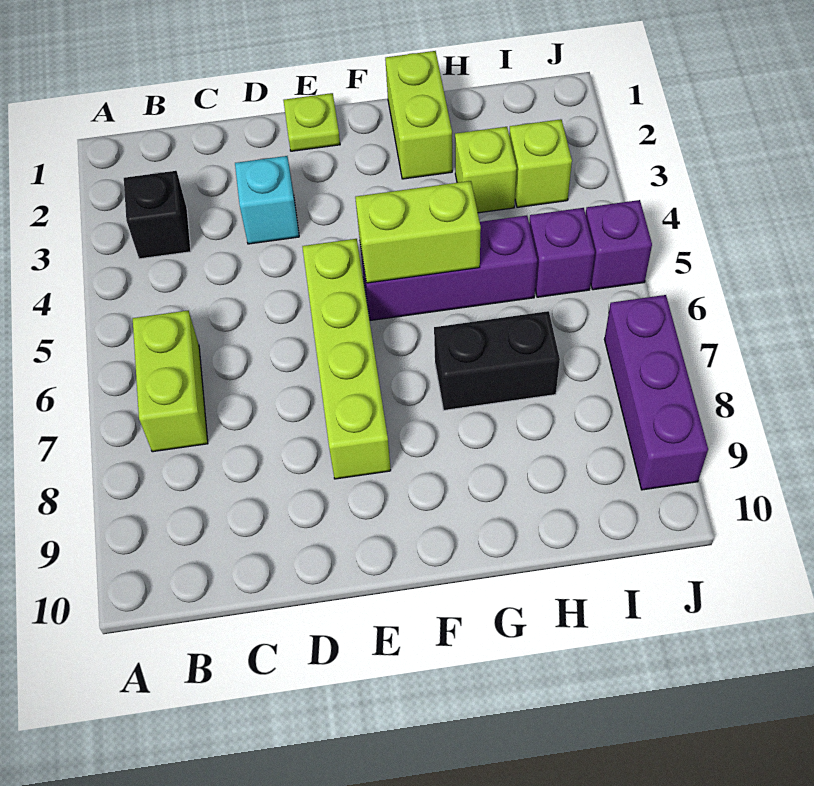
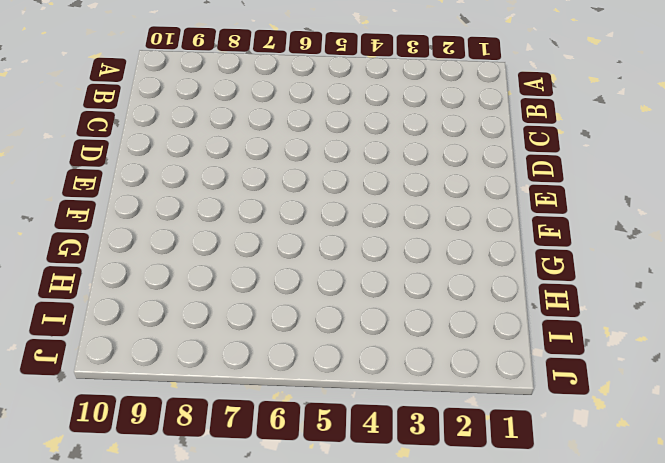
none -> black 1x1 brick [124,171,191,259]
none -> lime 1x2 brick [133,311,208,452]
none -> cyan 1x1 brick [235,156,299,244]

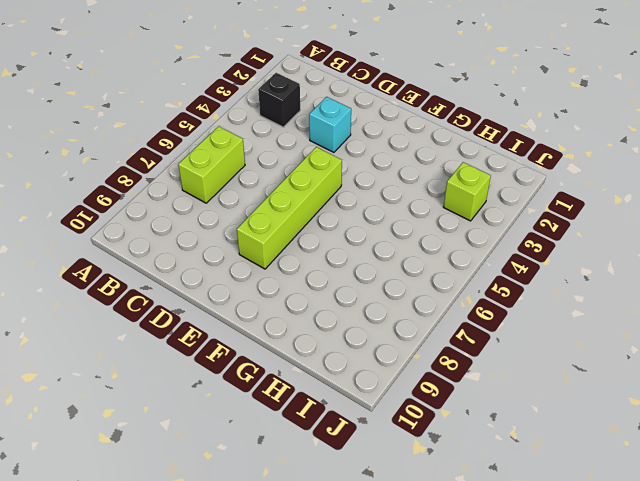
none -> lime 1x1 plate [283,93,340,151]
none -> purple 1x3 brick [360,215,537,320]
none -> lime 1x2 brick [385,51,452,179]

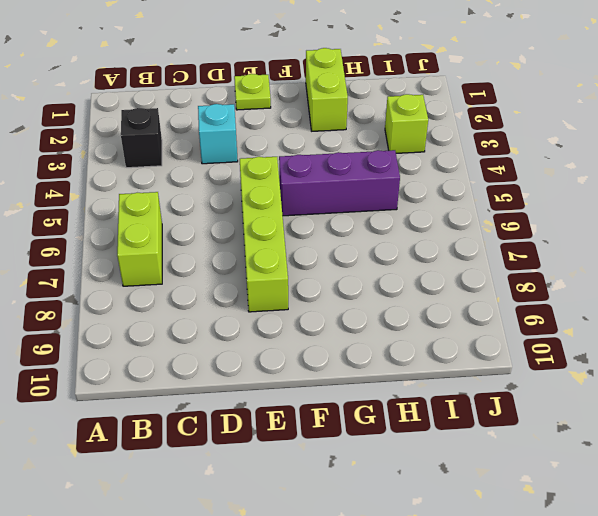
none -> black 1x2 brick [434,311,560,410]
none -> lime 1x1 brick [455,127,517,213]
none -> purple 1x1 brick [529,208,595,297]

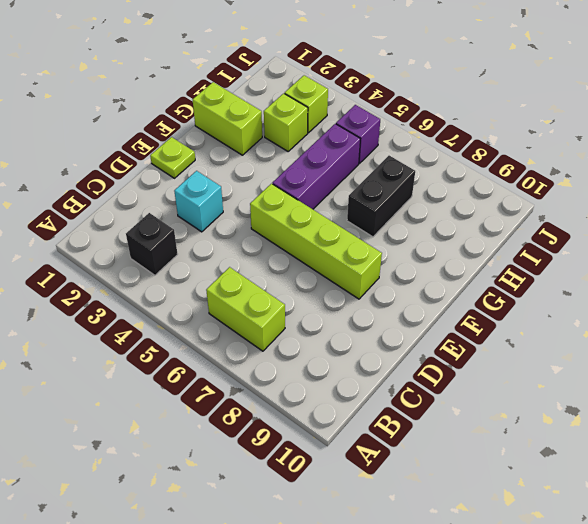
none -> purple 1x1 brick [586,200,652,290]
none -> purple 1x3 brick [604,295,708,490]
none -> lime 1x2 brick [355,181,481,283]

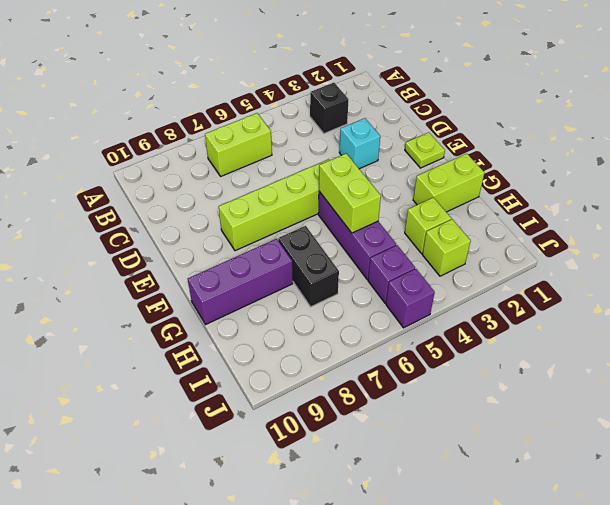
purple 1x3 brick [188,239,293,324] -> purple 1x3 brick moved to [604,295,708,490]

